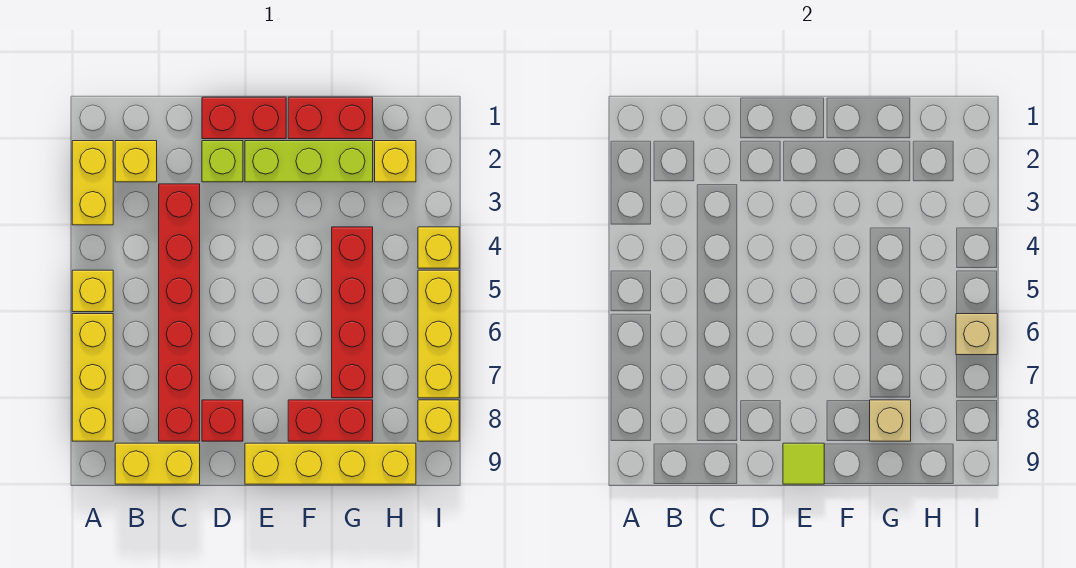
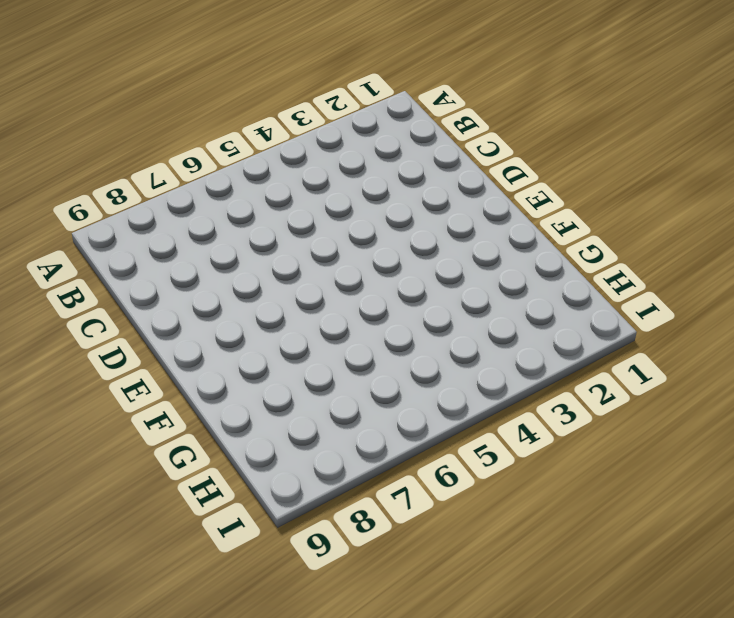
none -> yellow 1x2 brick [72,141,113,225]
none -> yellow 1x1 brick [72,270,113,312]
none -> yellow 1x3 brick [72,314,113,441]

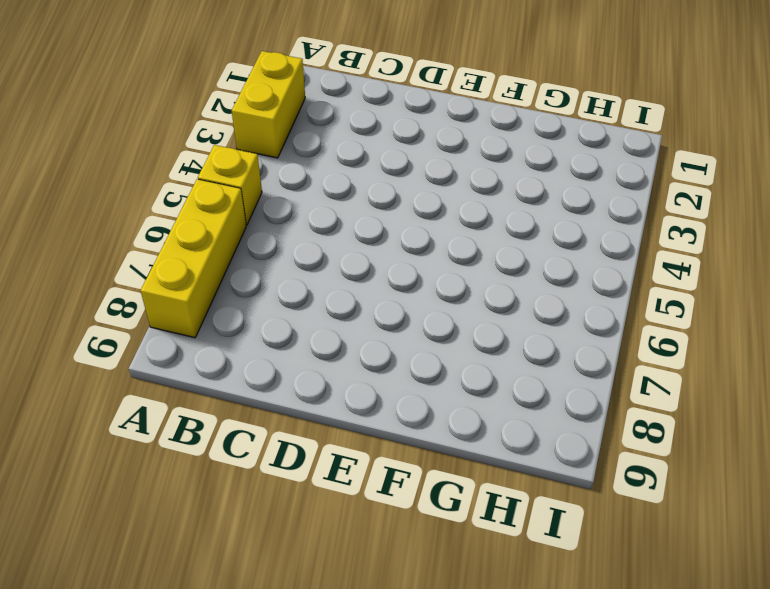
none -> yellow 1x1 brick [115,141,157,182]
none -> yellow 1x2 brick [115,443,200,484]
none -> red 1x6 brick [159,184,200,441]

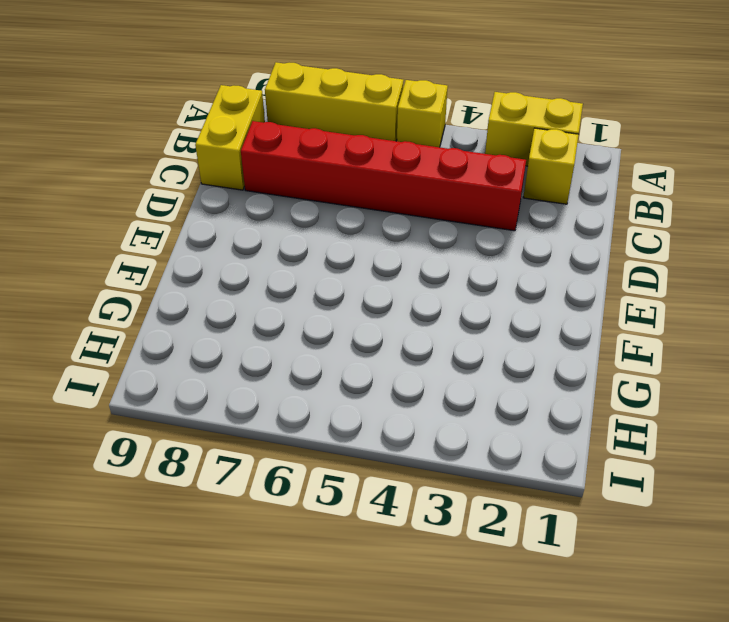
none -> red 1x2 brick [202,97,286,139]
none -> lime 1x1 brick [202,141,243,182]
none -> red 1x1 brick [202,400,243,441]

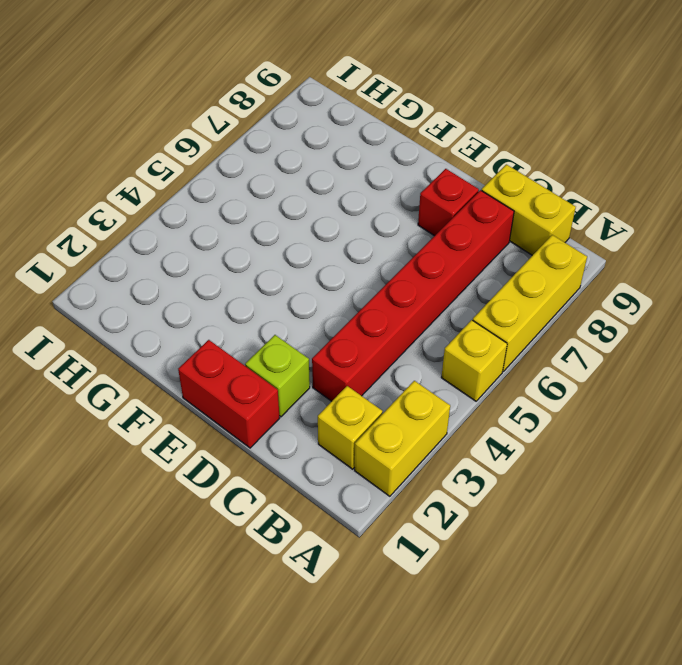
none -> lime 1x3 brick [245,141,373,182]
none -> yellow 1x4 brick [245,443,416,484]
none -> red 1x2 brick [288,97,373,139]

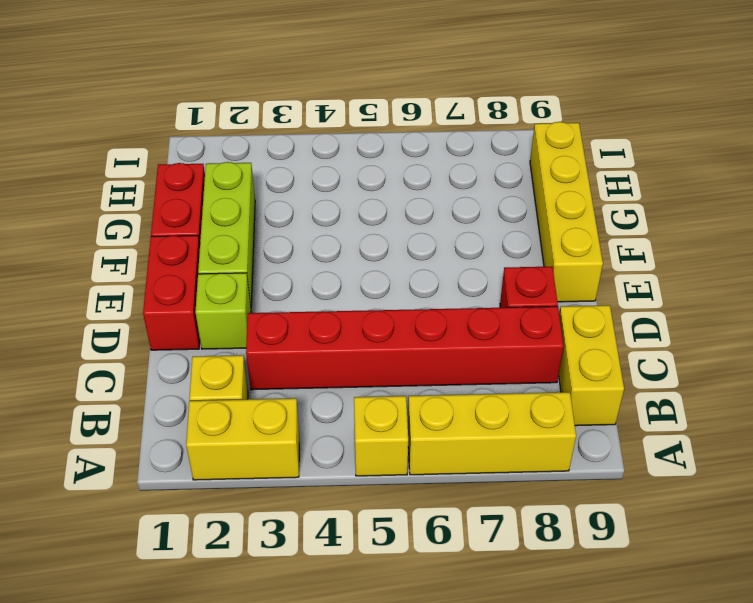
none -> red 1x2 brick [288,400,373,441]
none -> red 1x4 brick [332,227,373,398]
none -> yellow 1x1 brick [375,141,416,182]

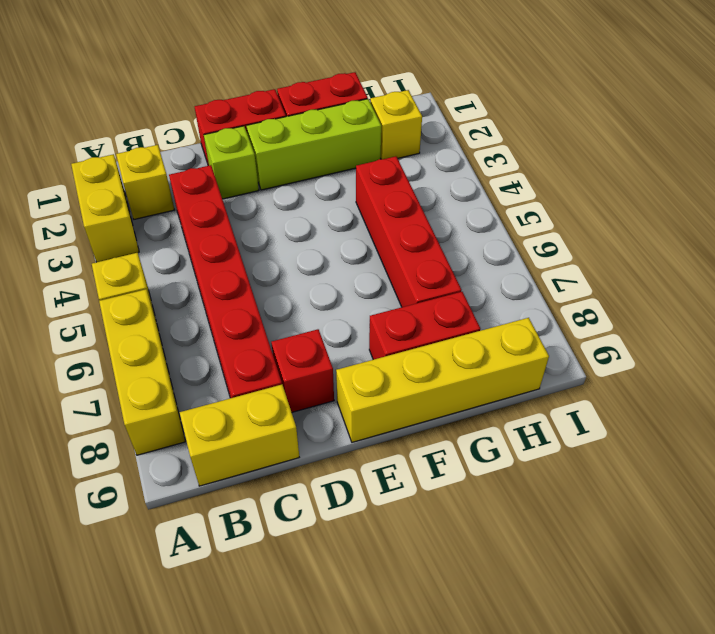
none -> yellow 1x1 brick [418,227,459,268]
none -> yellow 1x3 brick [418,270,459,398]
none -> yellow 1x1 brick [418,400,459,441]

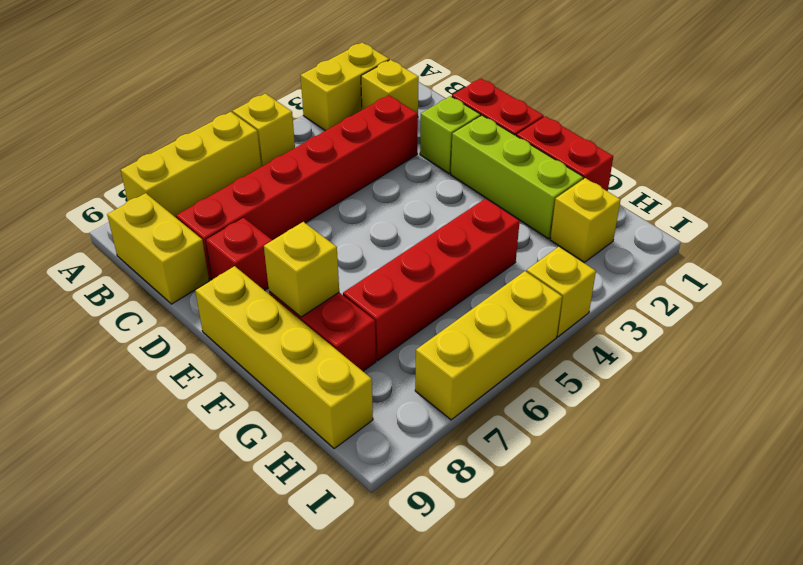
yellow 1x1 brick [264,222,339,317] -> yellow 1x1 brick moved to [418,400,459,441]
none -> lime 1x1 tile [783,443,824,484]
none -> tan 1x1 brick [870,400,911,441]
none -> tan 1x1 brick [956,314,997,355]

